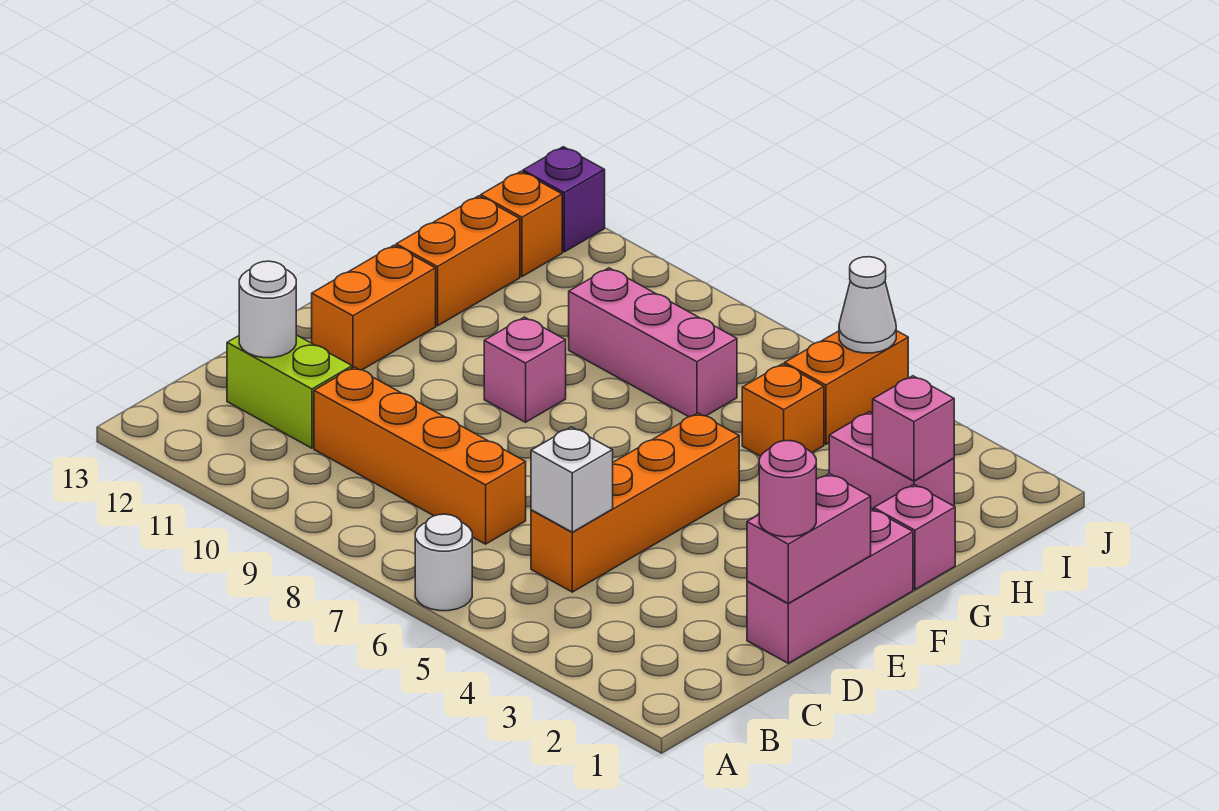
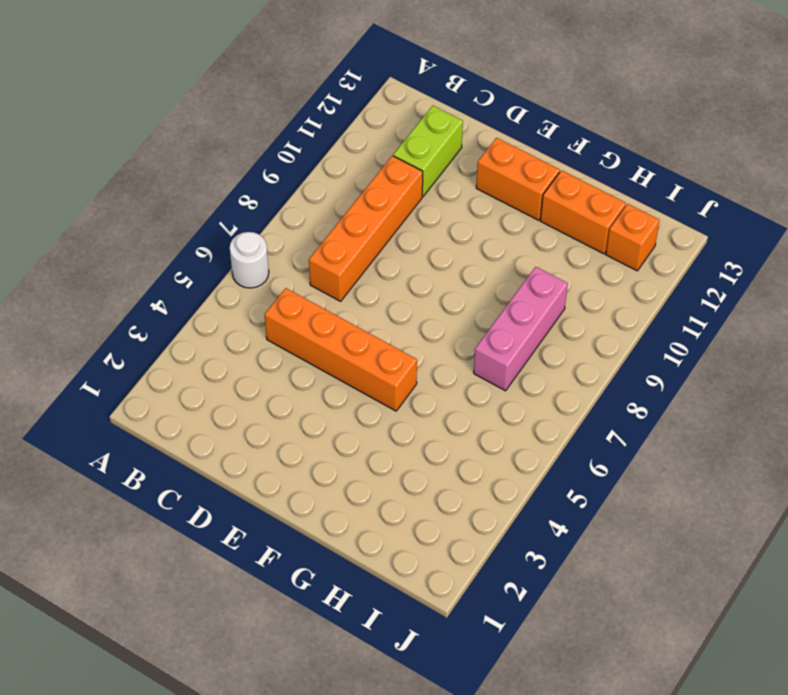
none -> pink 1x3 brick [747,509,913,663]
none -> pink 1x1 brick [484,317,566,422]
none -> pink 1x1 brick [874,484,955,589]

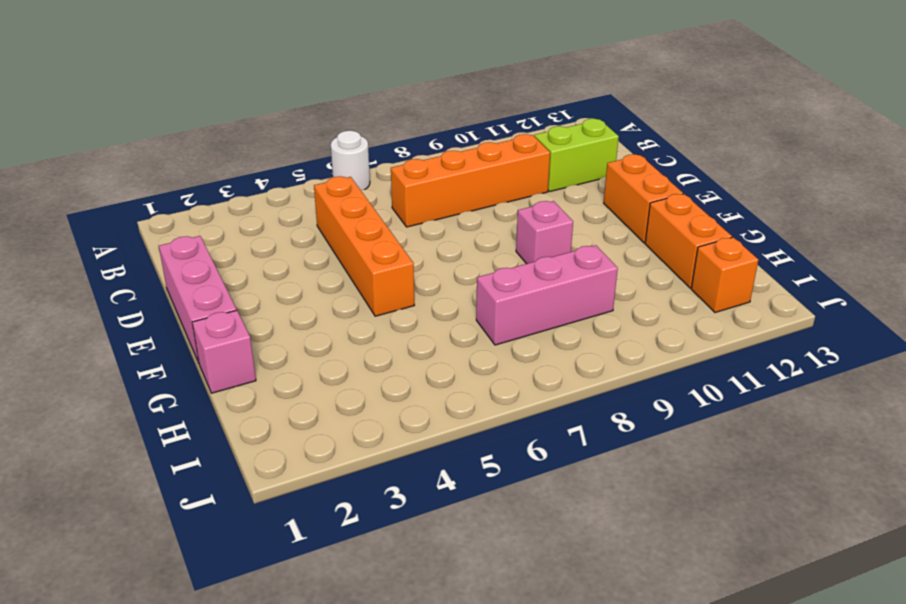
none -> pink 1x2 brick [829,412,954,510]
none -> orange 1x1 brick [742,364,824,456]
none -> orange 1x2 brick [785,331,908,444]

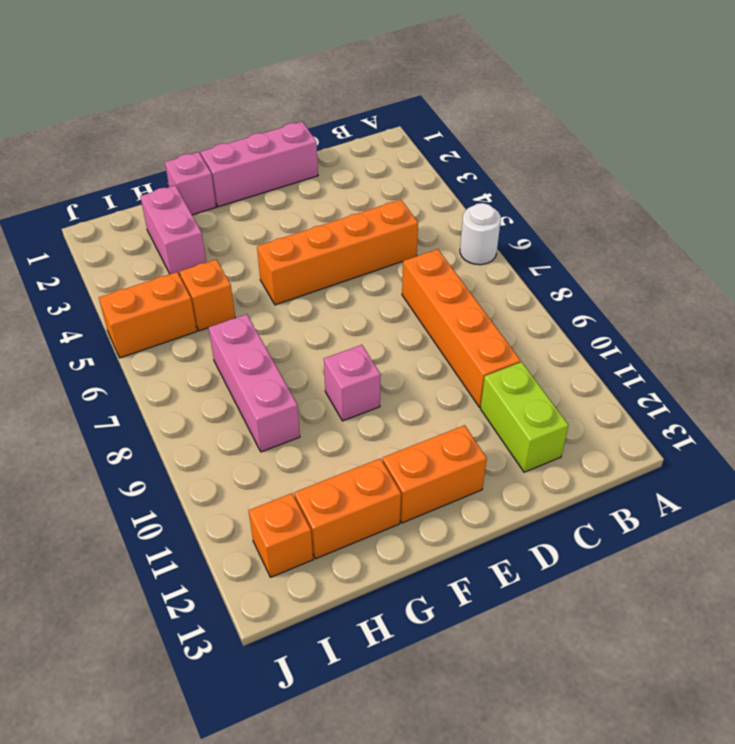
none -> purple 1x1 brick [523,147,605,252]
none -> white 1x1 brick [531,427,613,532]
none -> white 1x1 round brick [239,261,296,358]

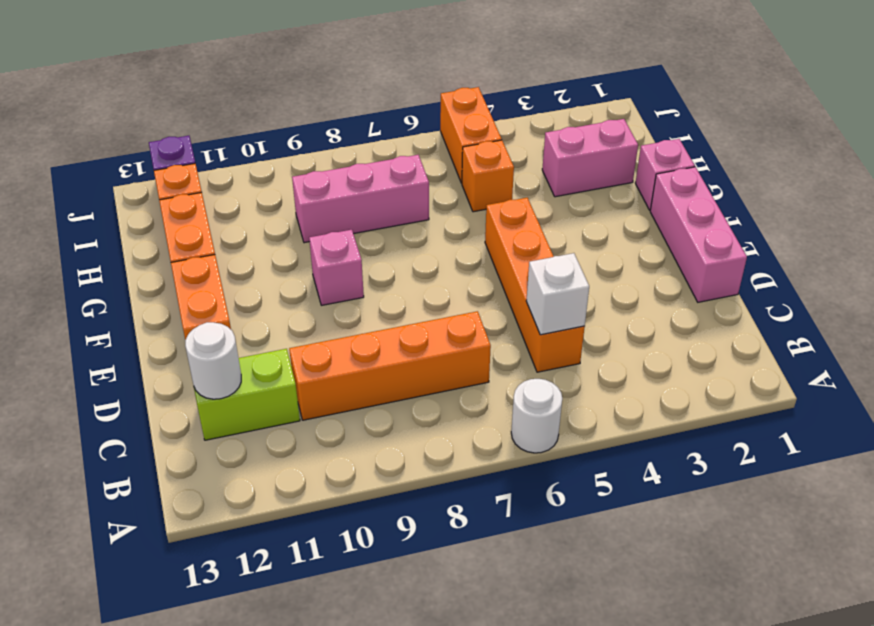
none -> pink 1x2 brick [747,474,871,603]
none -> pink 1x1 brick [873,376,954,481]
none -> white 1x1 cone [839,257,896,353]

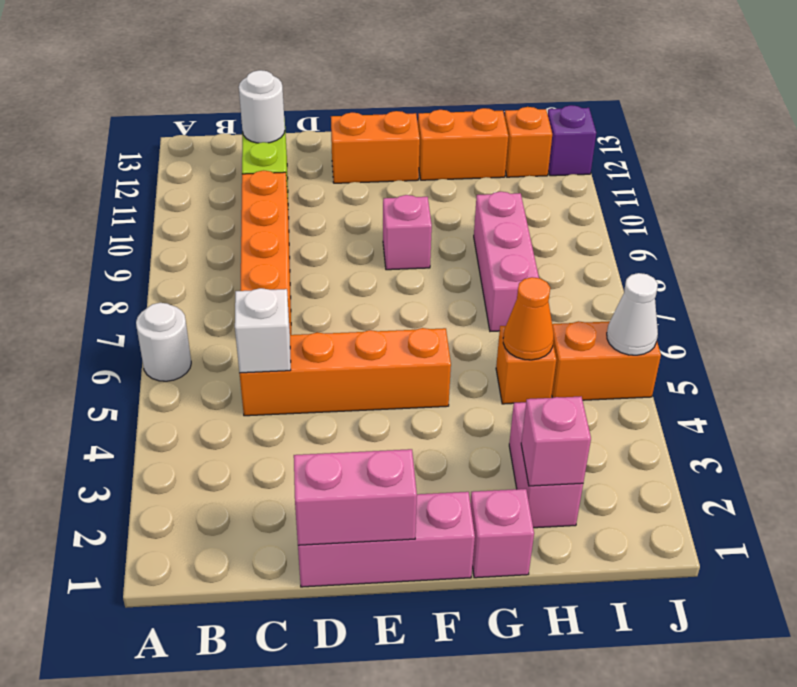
orange 1x1 cone [503,277,554,360] -> none
none -> pink 1x1 round brick [759,441,816,537]

